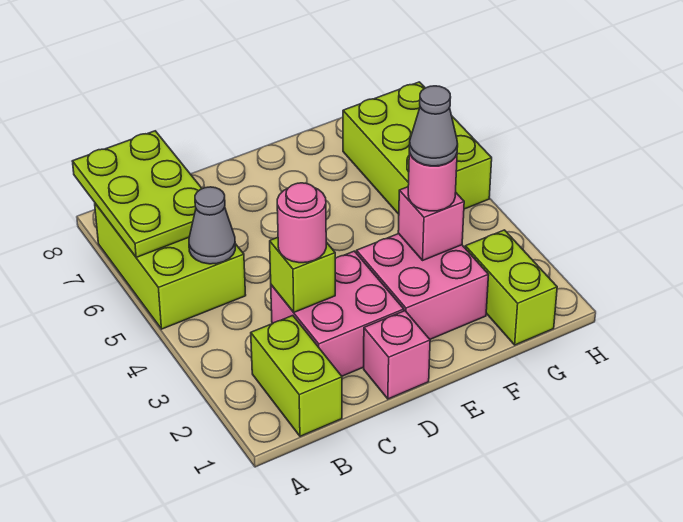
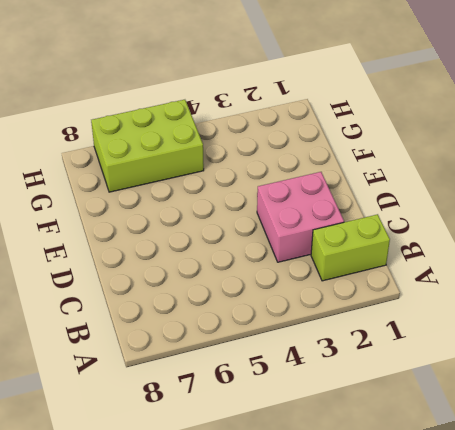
none -> lime 2x3 brick [95,204,246,329]
none -> pink 1x1 brick [364,311,430,399]
none -> pink 2x2 brick [356,234,489,339]

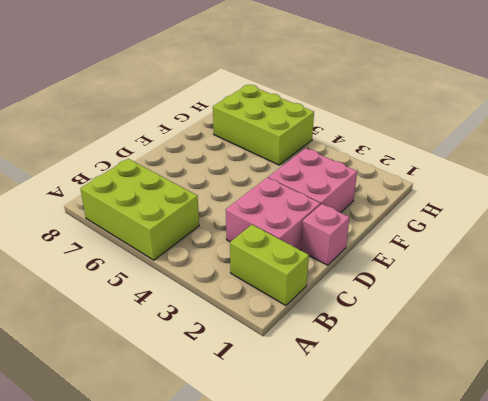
none -> lime 1x2 brick [465,230,557,345]
none -> lime 2x3 plate [72,131,202,257]
none -> grey 1x1 cone [189,187,235,264]

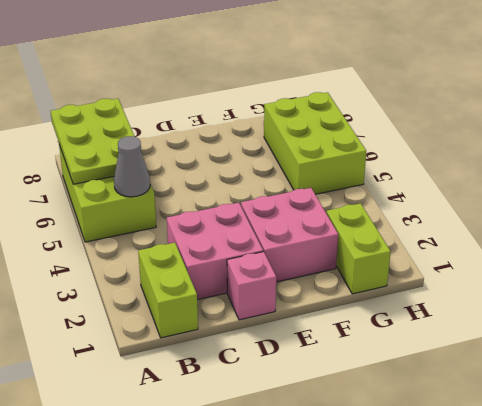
none -> lime 1x1 brick [270,238,335,312]
none -> pink 1x1 brick [398,187,464,260]
none -> pink 1x1 round brick [277,183,326,263]

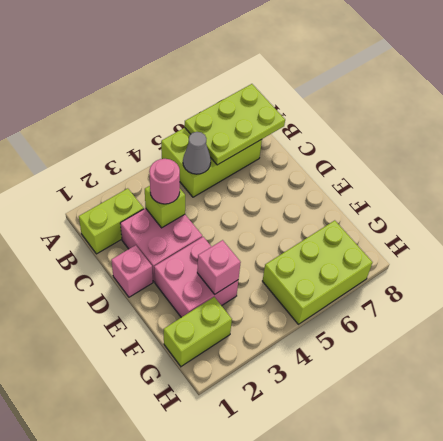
none -> pink 1x1 round brick [408,150,457,211]
none -> grey 1x1 cone [409,86,458,166]

